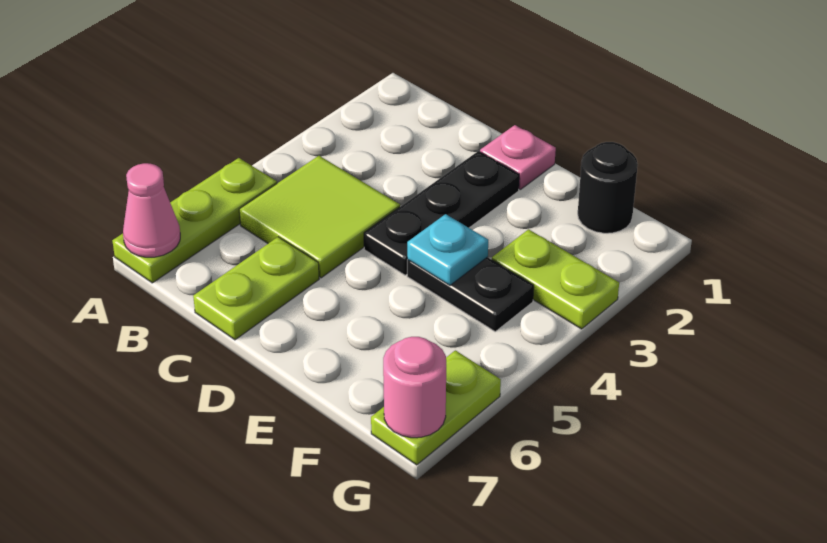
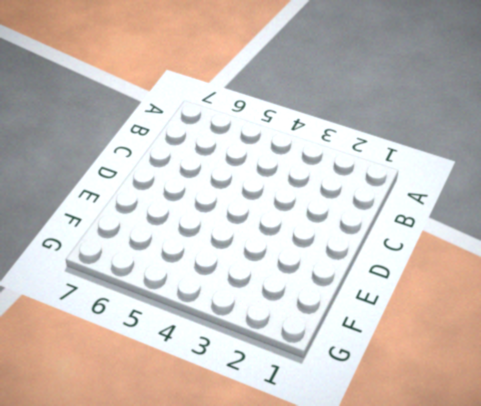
none -> lime 1x3 plate [112,158,277,283]
none -> lime 2x2 tile [239,156,400,278]
none -> lime 1x2 plate [193,237,319,340]

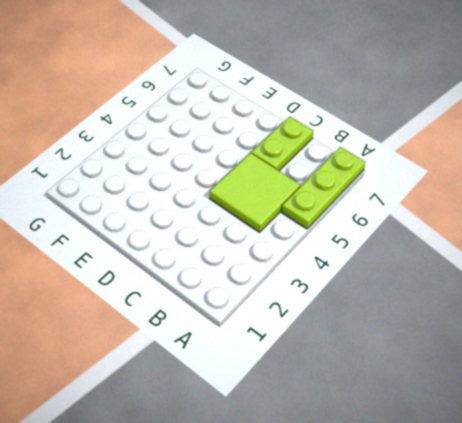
none -> pink 1x1 plate [480,125,556,189]
none -> black 1x3 plate [364,151,519,275]
none -> black 1x2 plate [407,257,534,332]

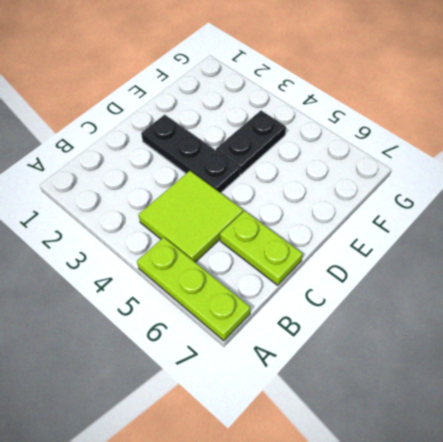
none -> pink 1x1 plate [480,125,556,189]
none -> black 1x1 round brick [578,142,638,233]
none -> lime 1x2 plate [492,229,619,329]

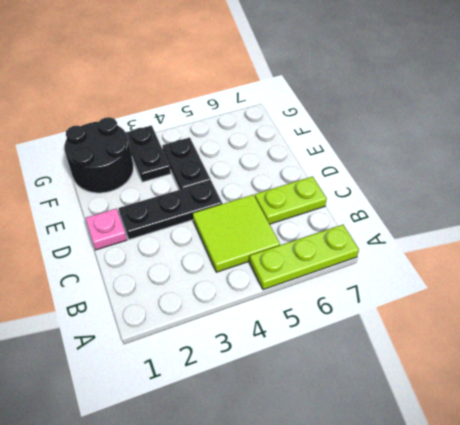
black 2x2 round brick [64,117,133,193] -> black 1x1 round brick [578,142,638,233]
black 1x2 plate [126,125,171,182] -> lime 1x2 plate [492,229,619,329]
none -> lime 1x2 plate [371,350,501,465]
none -> pink 1x1 cone [123,163,180,257]
none -> cyan 1x1 plate [407,214,488,285]

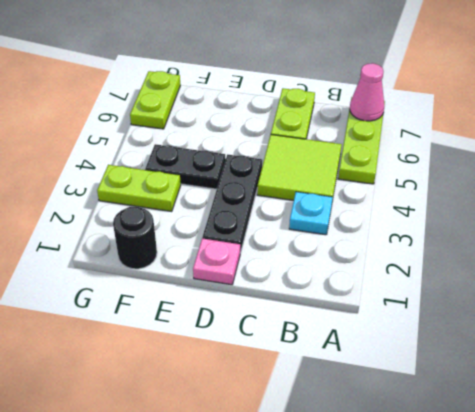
cyan 1x1 plate [289,192,333,235] -> cyan 1x1 plate moved to [407,214,488,285]
none -> pink 1x1 round brick [383,337,446,438]

